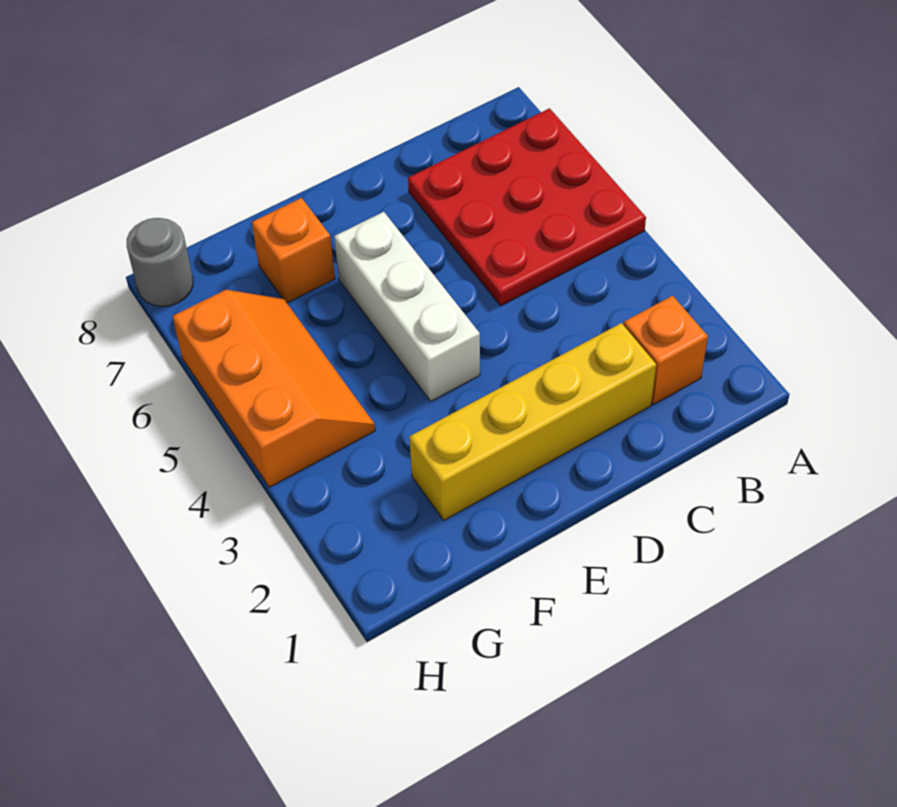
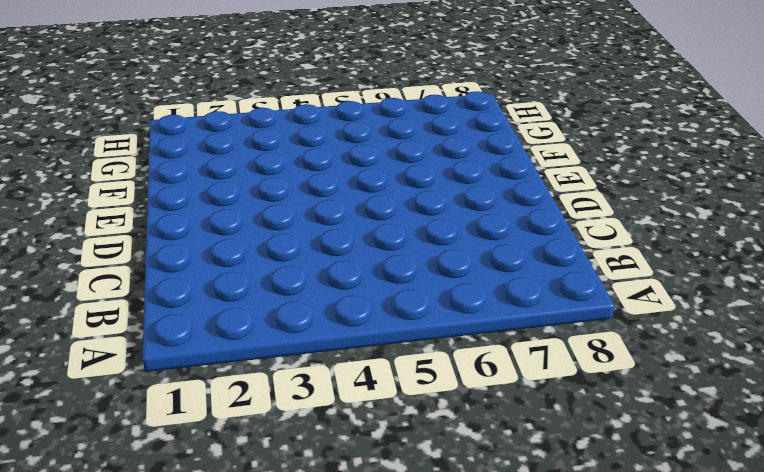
none -> red 3x3 plate [408,108,646,306]
none -> orange 1x1 brick [624,296,708,404]

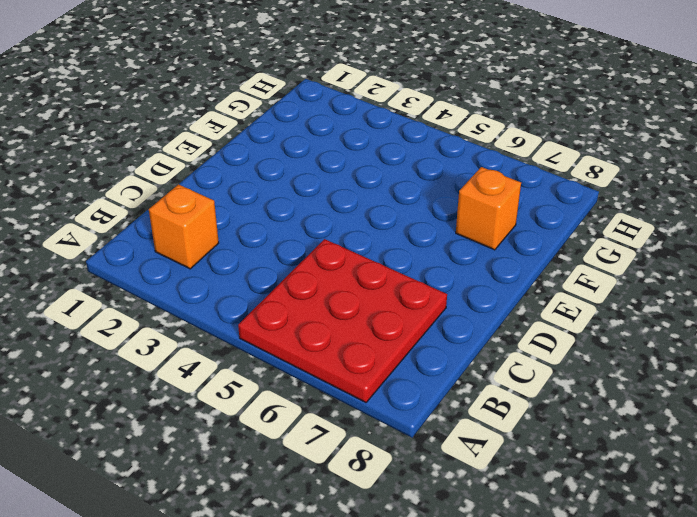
none -> yellow 1x4 brick [409,323,656,520]
none -> white 1x3 brick [334,212,480,401]

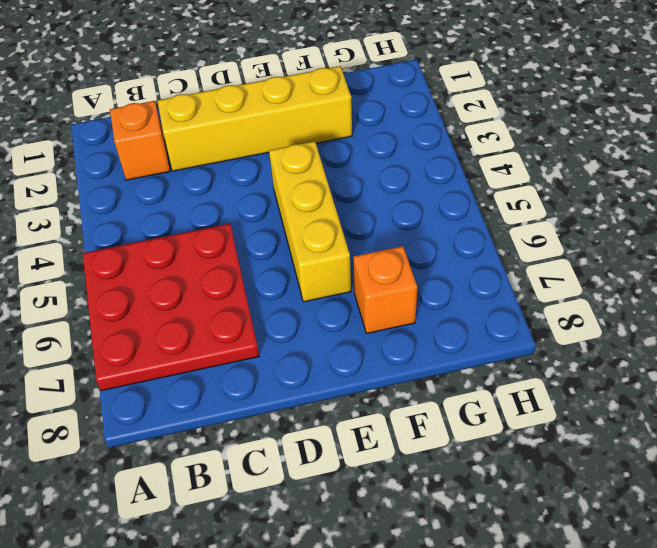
yellow 1x3 brick [269,141,351,302] -> white 1x3 brick [334,212,480,401]
none -> orange 2x3 slope [173,290,375,487]
none -> grey 1x1 round brick [127,218,193,307]

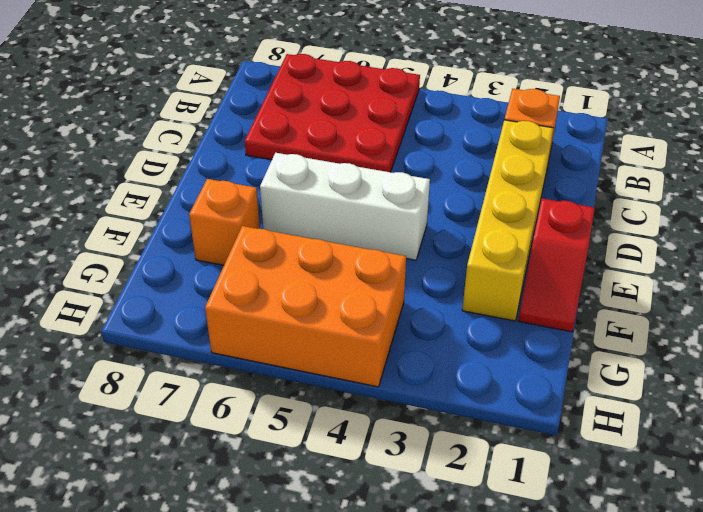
red 1x2 slope [518,198,595,332] -> none
orange 2x3 brick [205,226,406,387] -> orange 2x3 slope [173,290,375,487]
none -> grey 1x1 round brick [127,218,193,307]

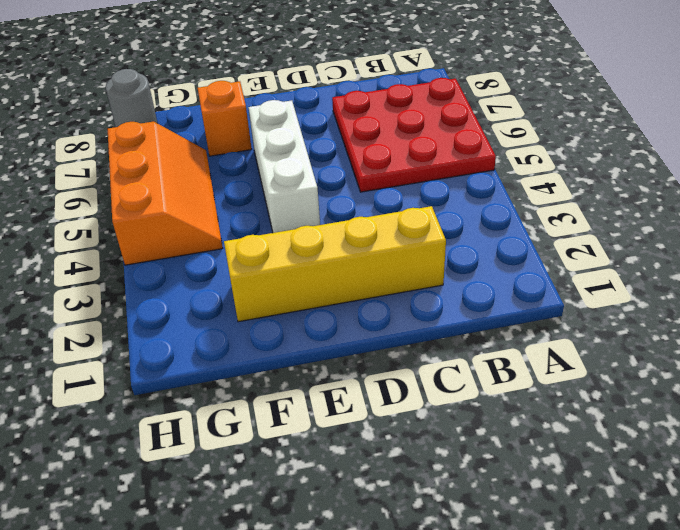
none -> orange 1x1 brick [624,296,708,404]

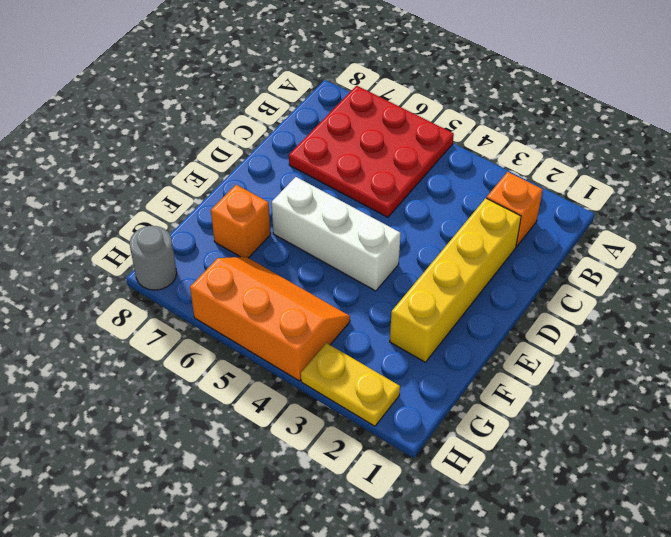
yellow 1x2 plate [301,343,400,426] -> none

